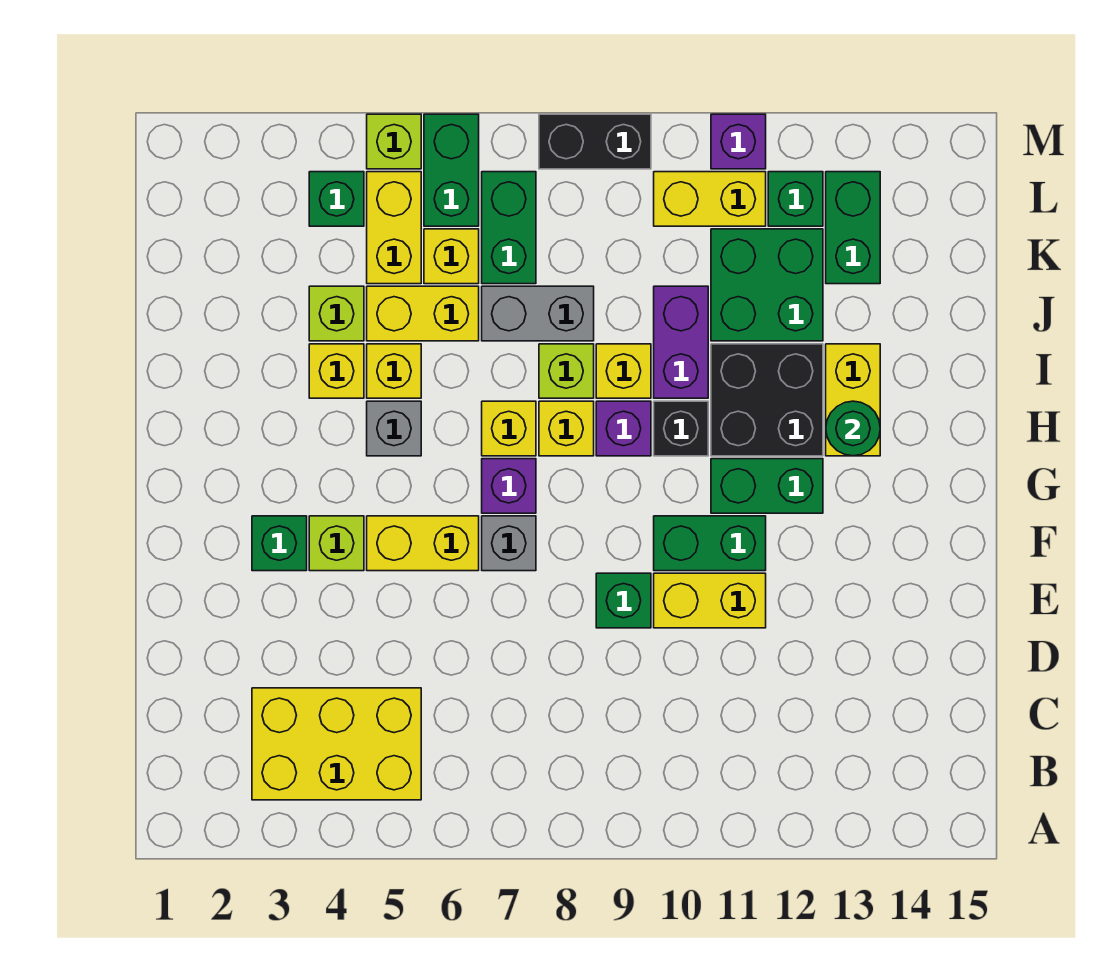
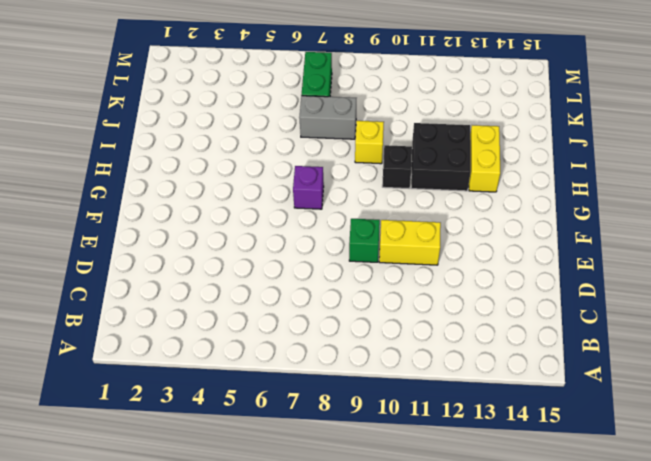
none -> yellow 2x3 brick [252,688,421,800]
none -> green 1x1 brick [252,516,307,571]
none -> lime 1x1 brick [309,516,364,571]
none -> yellow 1x2 brick [367,516,479,571]

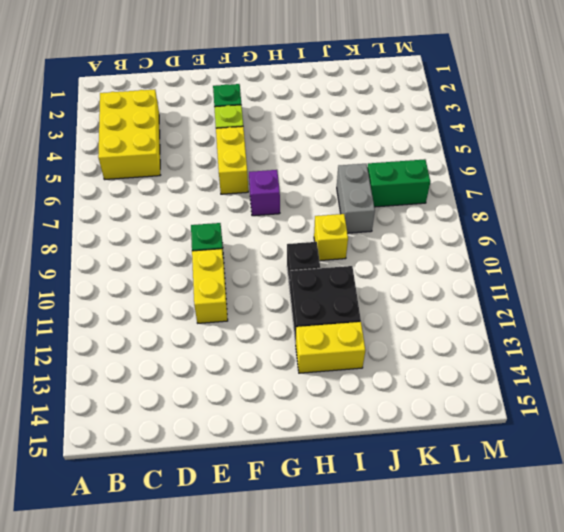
none -> grey 1x1 brick [482,516,536,571]
none -> green 1x2 brick [654,516,766,571]
none -> green 1x2 brick [711,459,823,513]
none -> grey 1x1 brick [367,401,421,456]

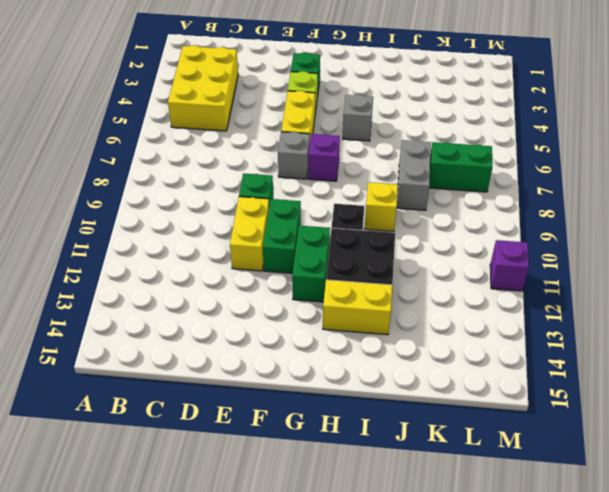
none -> yellow 1x1 brick [482,401,536,456]
none -> yellow 1x1 brick [539,401,594,456]
none -> purple 1x1 brick [596,401,651,456]
none -> yellow 1x1 brick [309,344,364,398]

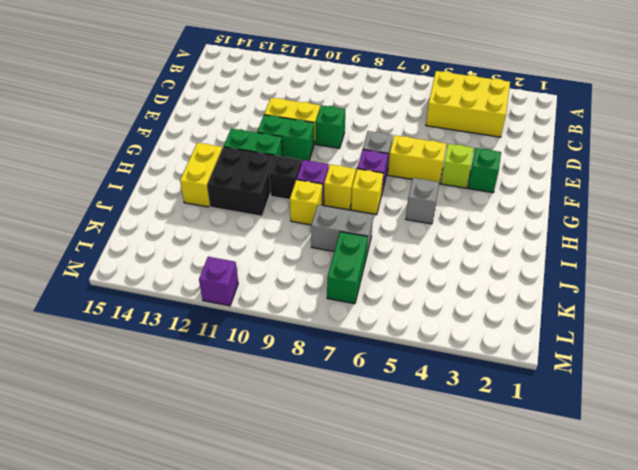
none -> yellow 1x1 brick [309,344,364,398]
none -> yellow 1x1 brick [367,344,421,398]
none -> lime 1x1 brick [539,344,594,398]
none -> purple 1x2 brick [654,286,708,398]

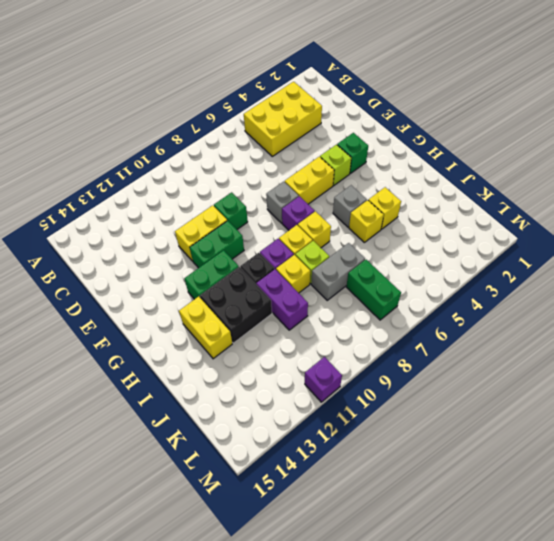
none -> lime 1x1 brick [309,286,364,341]
none -> yellow 1x2 brick [367,286,479,341]
none -> green 2x2 brick [711,229,823,341]
none -> yellow 1x2 brick [367,172,421,284]

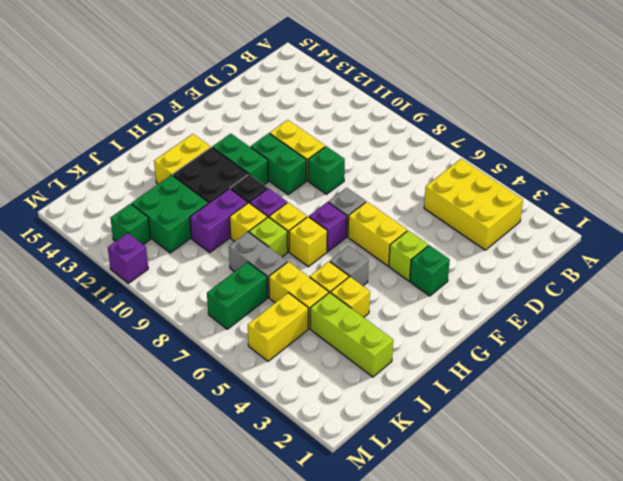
lime 1x3 brick [310,292,393,377] -> lime 1x1 brick [309,286,364,341]
none -> yellow 1x1 brick [424,229,479,284]
none -> green 1x2 brick [826,172,880,284]
none -> green 1x1 brick [309,172,364,226]
none -> green 1x2 brick [424,114,479,226]

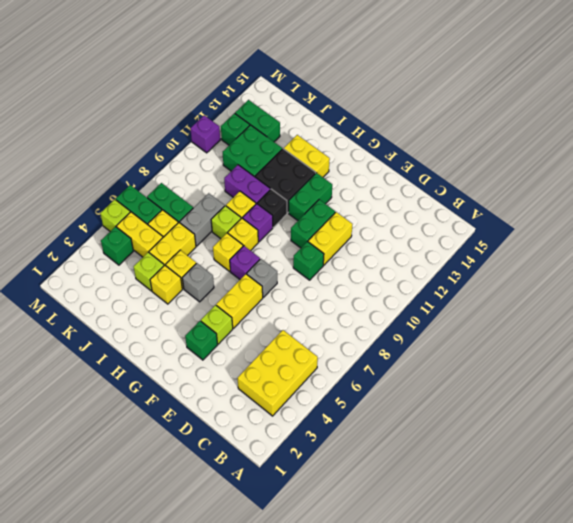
none -> yellow 1x2 brick [654,172,766,226]
none -> black 1x2 brick [539,114,651,169]
none -> green 1x1 round brick [826,401,880,456]

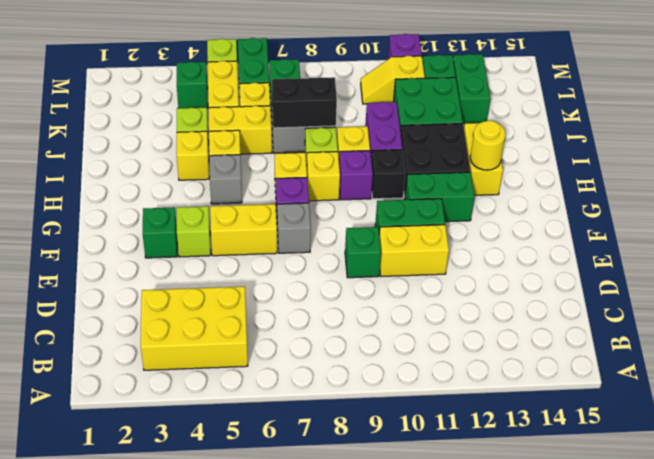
yellow 1x1 round brick [470,121,505,170] -> green 1x1 round brick [826,401,880,456]
black 1x2 brick [272,77,337,128] -> black 1x2 brick moved to [539,114,651,169]
yellow 1x2 slope [361,56,425,104] -> yellow 1x2 brick [654,172,766,226]

